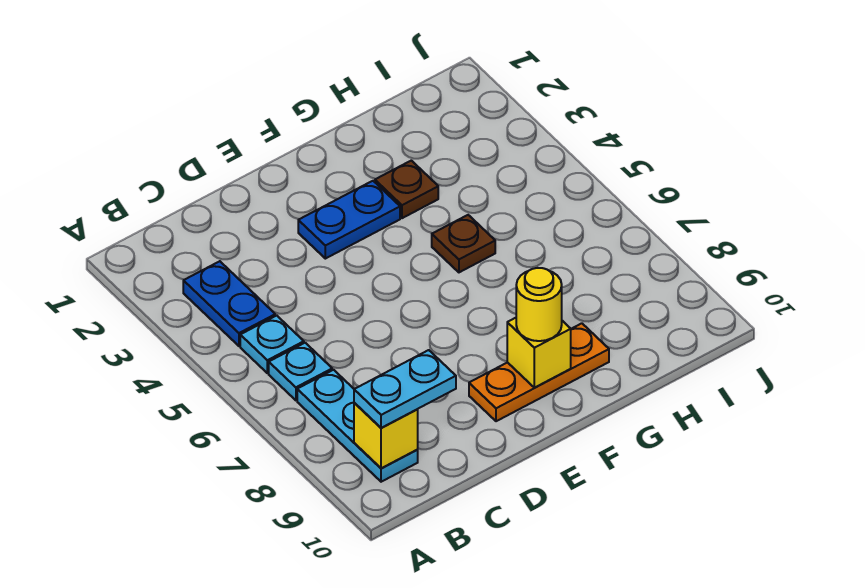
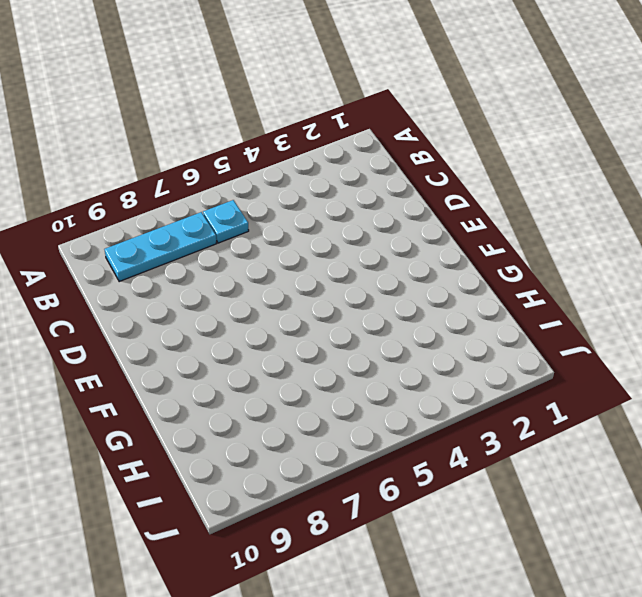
none -> blue 1x2 plate [183,261,275,346]
none -> cyan 1x1 plate [240,316,304,373]
none -> blue 1x2 plate [298,181,400,259]

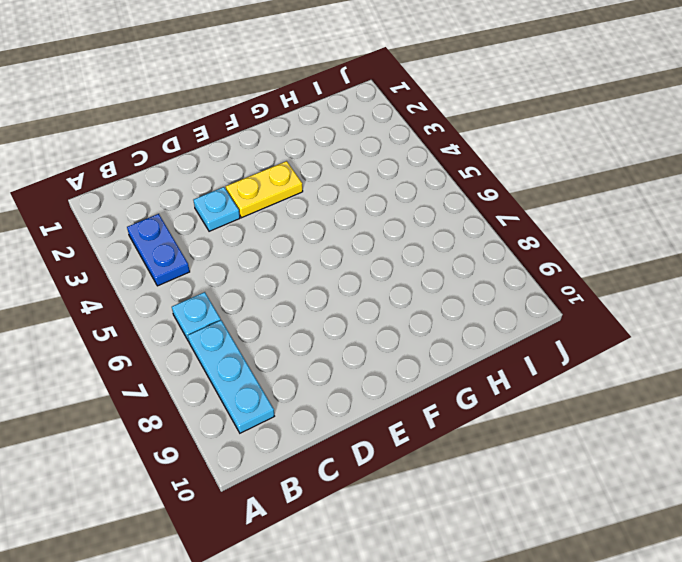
cyan 1x1 plate [193,187,240,231] -> cyan 1x1 plate moved to [240,316,304,373]
yellow 1x2 plate [226,161,303,218] -> blue 1x2 plate [298,181,400,259]
none -> orange 1x3 plate [469,323,609,421]
none -> brown 1x1 plate [375,161,438,218]
none -> brown 1x1 plate [432,215,495,272]

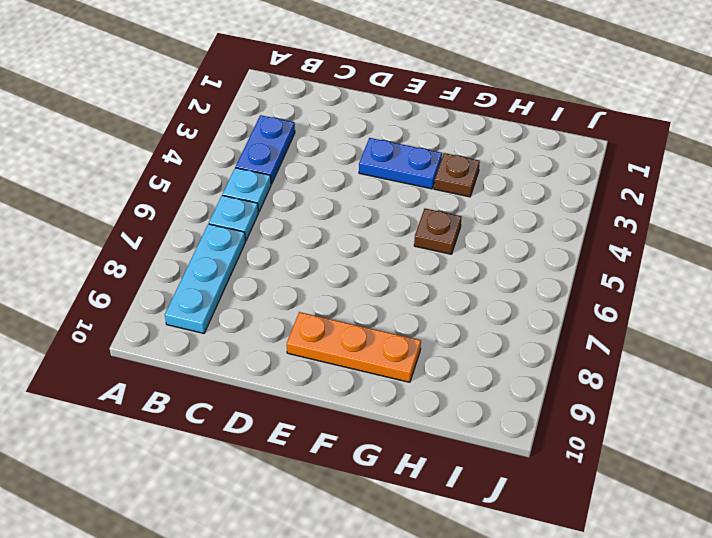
none -> yellow 1x1 brick [354,403,418,469]
none -> yellow 1x1 brick [507,318,571,388]
none -> cyan 1x2 plate [354,350,456,428]

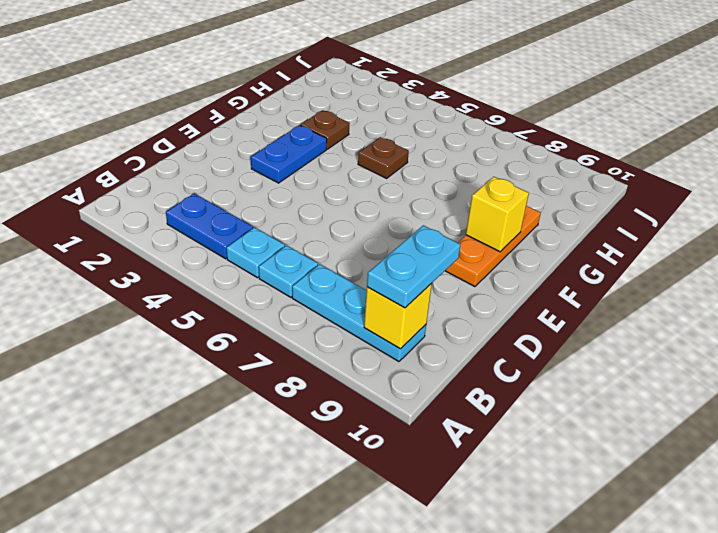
none -> yellow 1x1 round brick [516,268,562,341]

